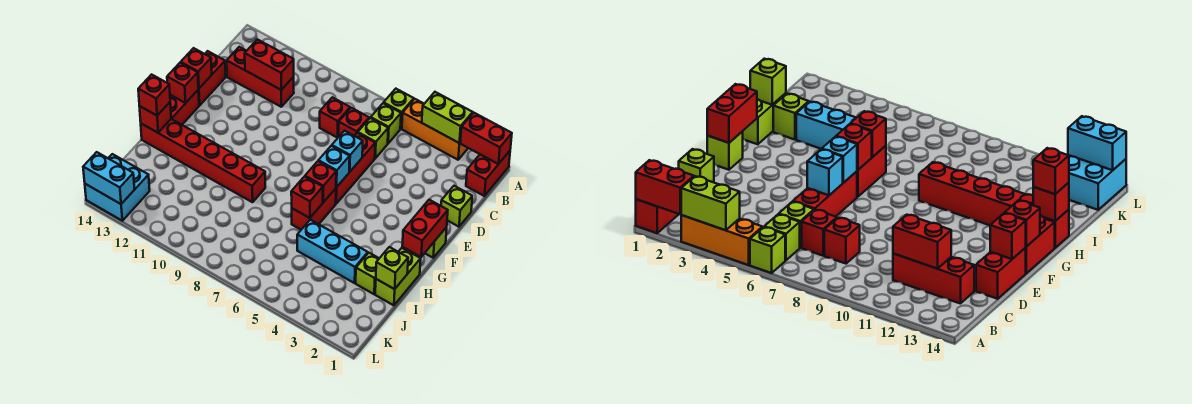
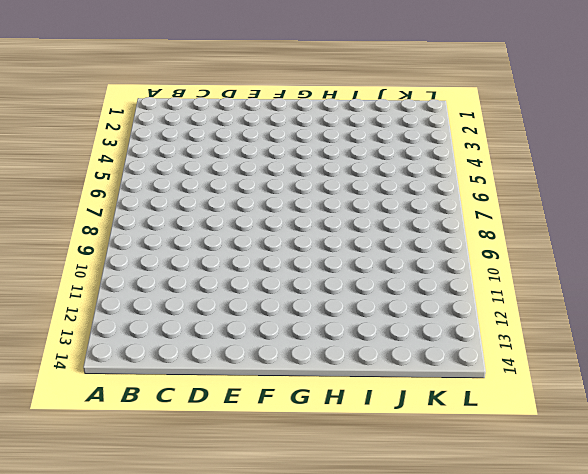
none -> red 1x2 brick [466,151,510,196]
none -> orange 1x3 brick [402,99,468,160]
none -> lime 1x1 brick [384,89,414,129]
none -> lime 1x1 brick [371,103,401,143]

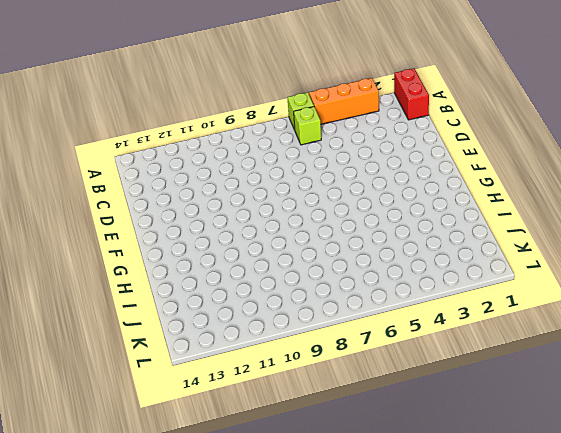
none -> lime 1x1 brick [358,118,388,158]
none -> red 1x1 brick [338,108,369,137]
none -> red 1x1 brick [320,97,350,138]
none -> red 1x3 brick [227,47,294,107]

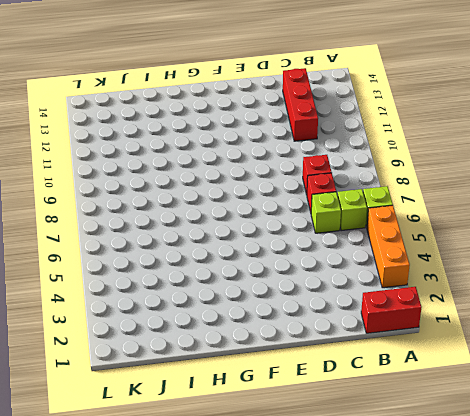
none -> lime 1x1 brick [441,186,472,227]
none -> red 1x3 brick [336,133,375,204]
none -> red 1x2 brick [198,51,226,105]
none -> lime 1x1 brick [425,227,447,258]

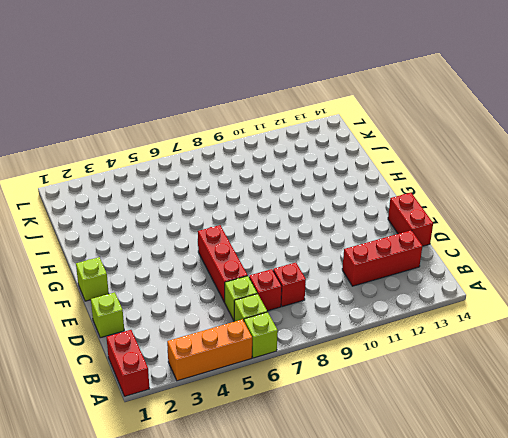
none -> red 1x2 brick [170,90,199,125]
none -> red 1x2 brick [292,189,336,230]
none -> lime 1x2 brick [375,248,421,305]
none -> red 1x6 brick [141,119,265,202]

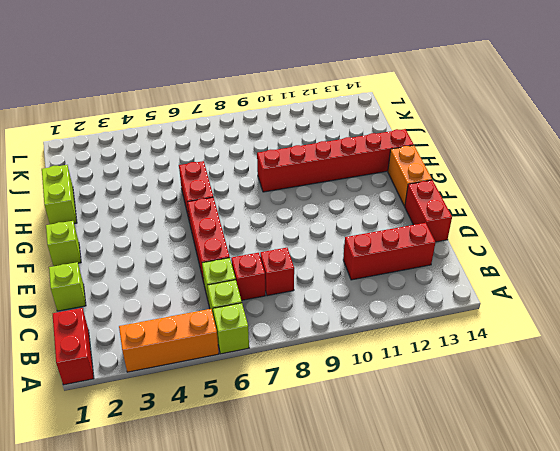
orange 1x2 brick [388,145,432,206] -> red 1x2 brick [170,90,199,125]
none -> lime 1x1 brick [356,253,379,294]
none -> cyan 1x3 brick [297,220,368,283]
none -> cyan 2x2 brick [85,154,150,221]
none -> red 1x2 brick [460,113,512,164]

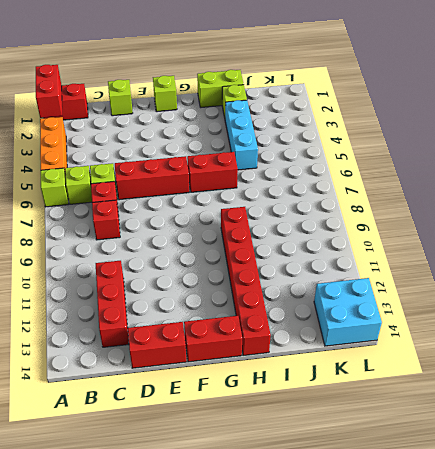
none -> lime 1x2 brick [422,92,473,143]
none -> red 1x2 brick [245,39,294,90]
none -> cyan 1x1 brick [332,131,363,172]
none -> red 1x1 brick [181,48,212,89]

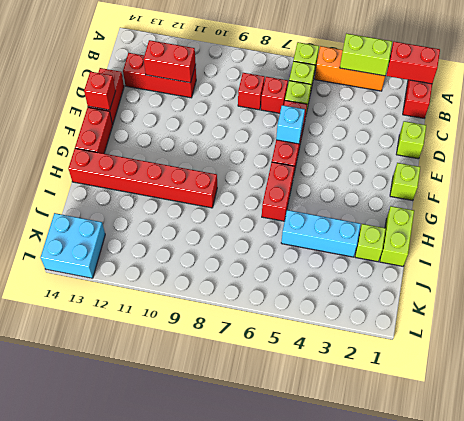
none -> red 1x2 brick [402,200,448,257]
none -> cyan 1x1 brick [318,146,350,187]
none -> red 1x1 brick [167,63,198,103]
none -> red 1x1 brick [305,161,336,202]

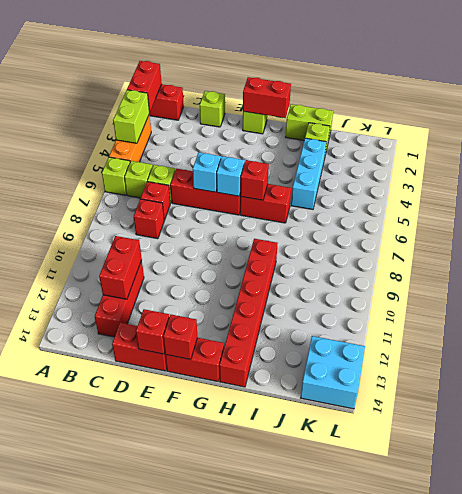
none -> red 1x1 brick [291,177,323,218]
none -> red 1x1 brick [139,102,171,133]
none -> lime 1x1 brick [376,247,408,289]
none -> cyan 1x2 brick [83,152,135,204]

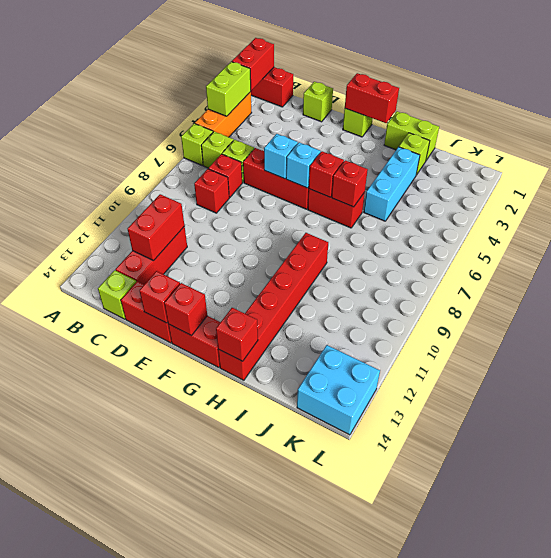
lime 1x1 brick [98,270,136,319] -> lime 1x1 brick moved to [376,247,408,289]
none -> cyan 1x2 brick [83,152,135,204]
none -> red 1x1 brick [138,75,170,115]

